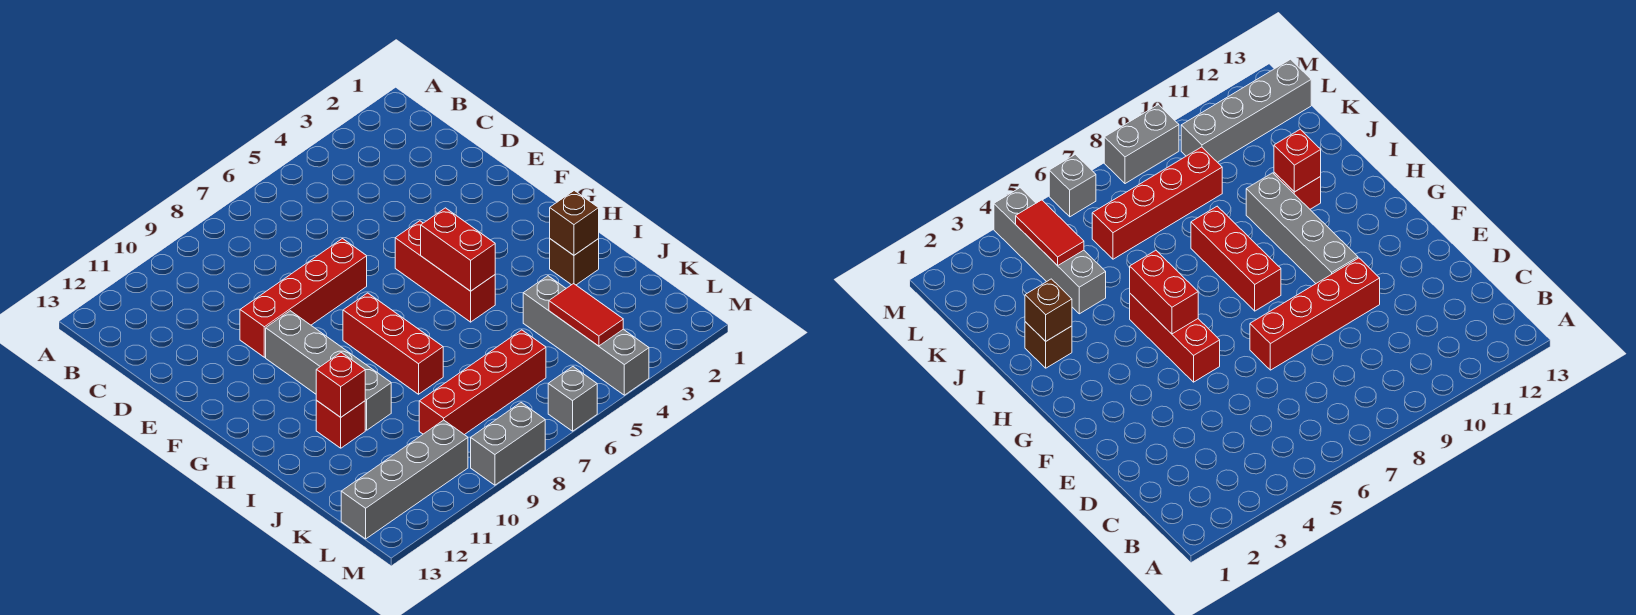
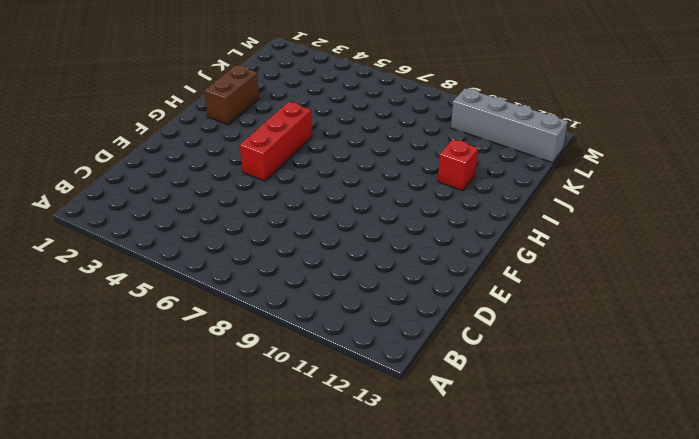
brown 1x2 brick [205,65,259,125] -> brown 1x1 brick [550,239,599,285]
none -> red 1x4 brick [240,239,367,357]
none -> grey 1x4 brick [266,311,391,430]
none -> red 1x3 brick [343,293,443,394]

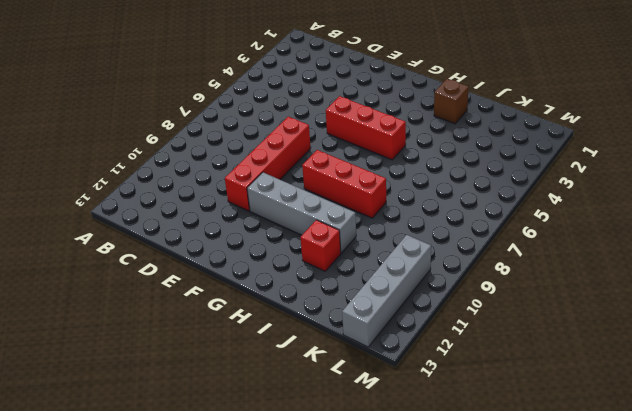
none -> grey 1x4 brick [523,276,649,395]
none -> red 1x4 brick [419,330,546,435]
none -> grey 1x1 brick [548,367,597,431]

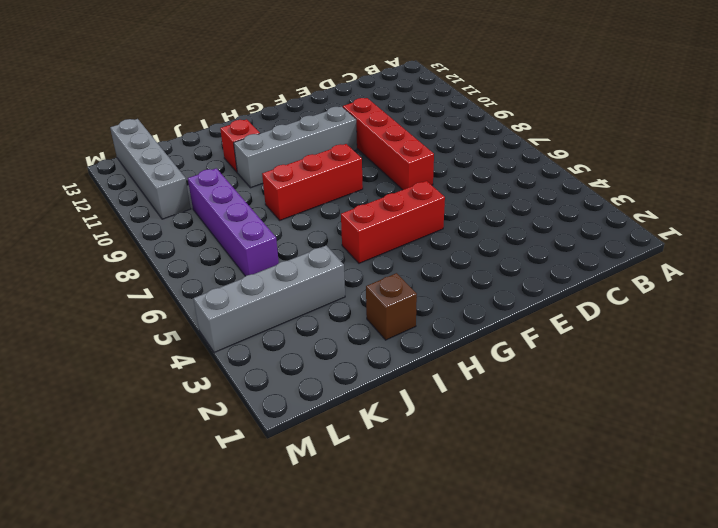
purple 1x4 brick [188,168,279,276] -> red 1x4 brick [419,330,546,435]
none -> grey 1x1 brick [548,367,597,431]
none -> grey 1x2 brick [471,403,545,485]
none -> red 1x2 brick [421,208,495,291]

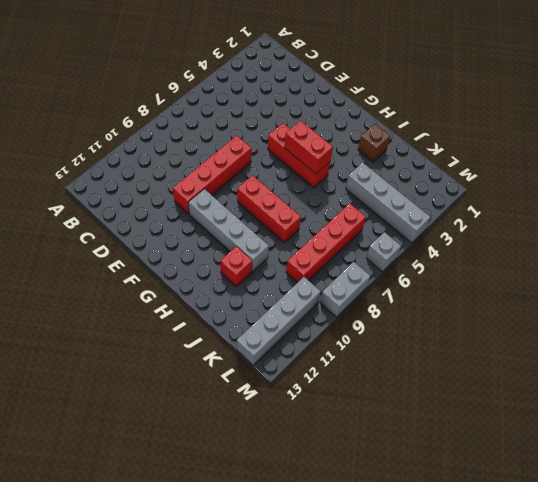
none -> brown 1x1 brick [550,190,599,255]
none -> red 1x1 brick [316,353,365,417]
none -> red 1x2 tile [549,284,623,346]

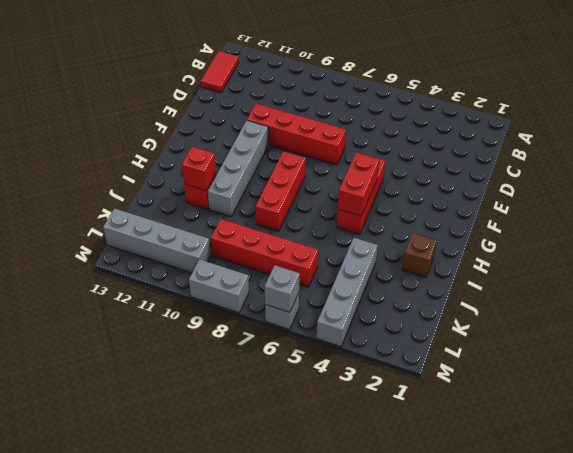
red 1x2 tile [201,51,239,93] -> red 1x2 tile moved to [549,284,623,346]
grey 1x1 brick [265,265,300,312] -> none
none -> brown 1x1 brick [550,190,599,255]

